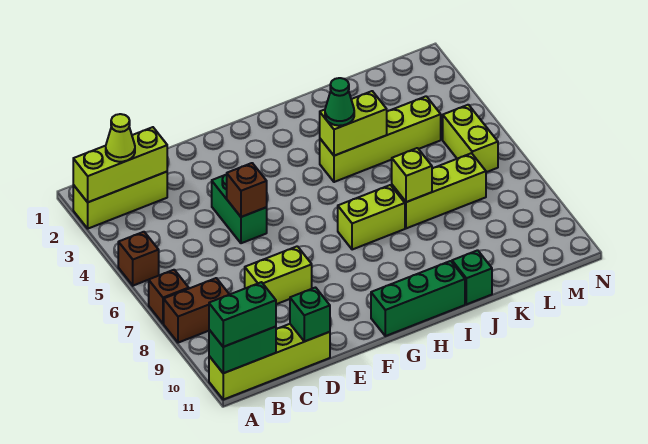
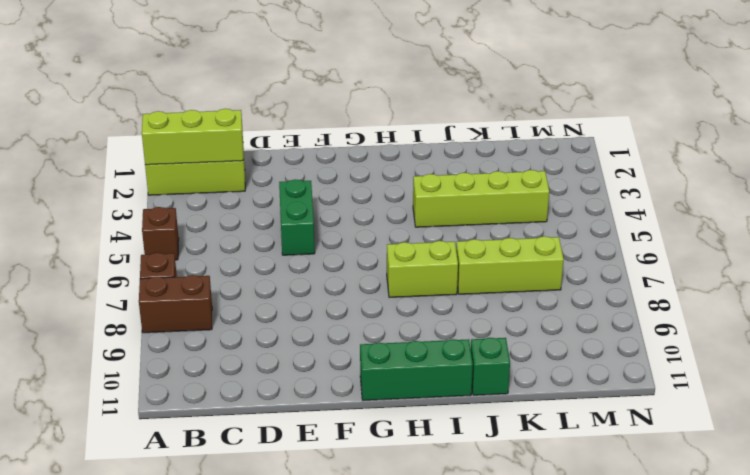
none -> lime 1x4 brick [209,324,330,400]
none -> lime 1x2 brick [245,246,312,304]
none -> lime 1x2 brick [443,105,498,172]

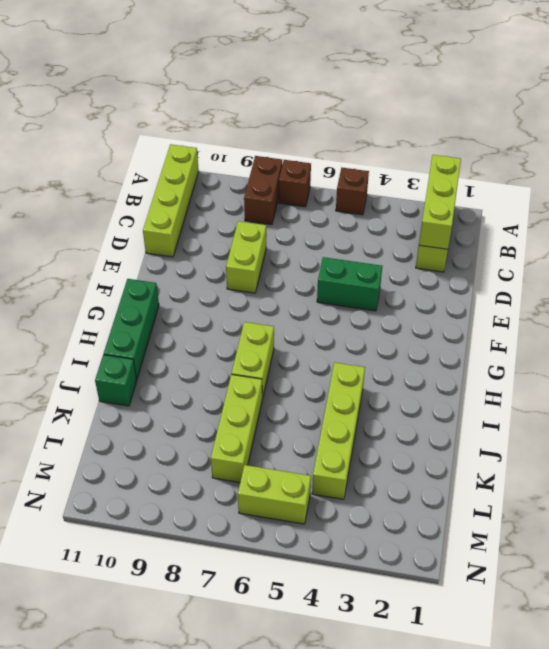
none -> green 1x2 brick [209,327,276,373]
none -> green 1x1 brick [290,288,330,342]
none -> brown 1x1 brick [227,163,267,217]

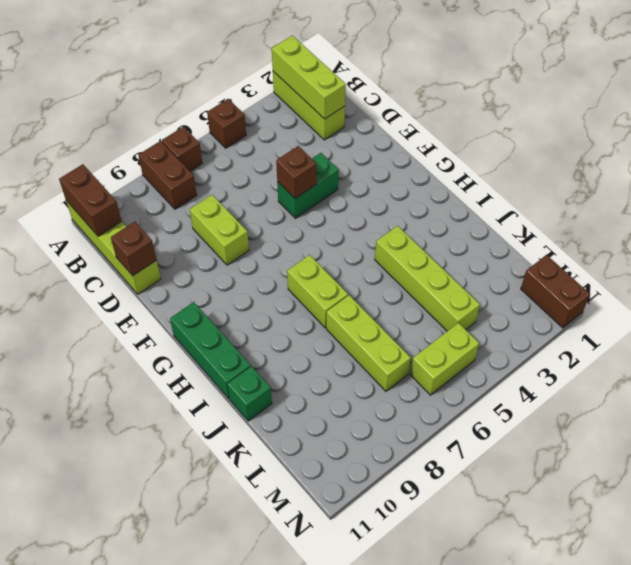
brown 1x2 brick [59,164,122,236] -> green 1x2 brick [209,327,276,373]
brown 1x1 brick [111,222,156,276] -> green 1x1 brick [290,288,330,342]
brown 1x2 brick [521,255,590,328] -> none
none -> lime 1x2 brick [320,91,387,156]
none -> lime 1x1 brick [392,148,432,202]
none -> green 1x2 brick [209,282,276,347]

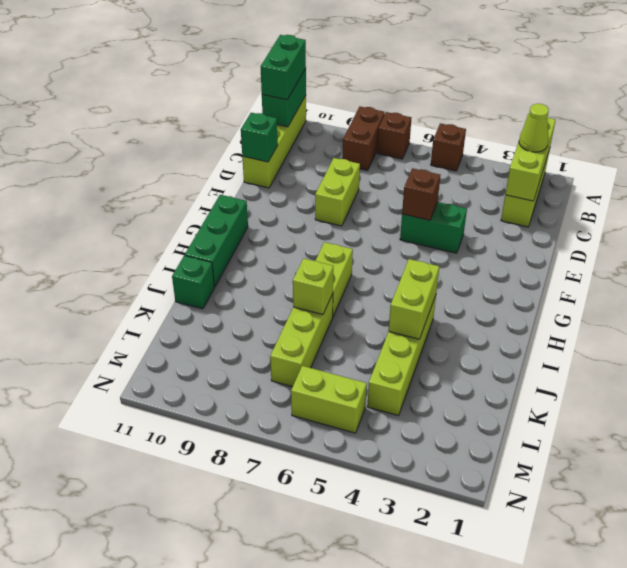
none -> green 1x1 cone [325,78,354,126]

